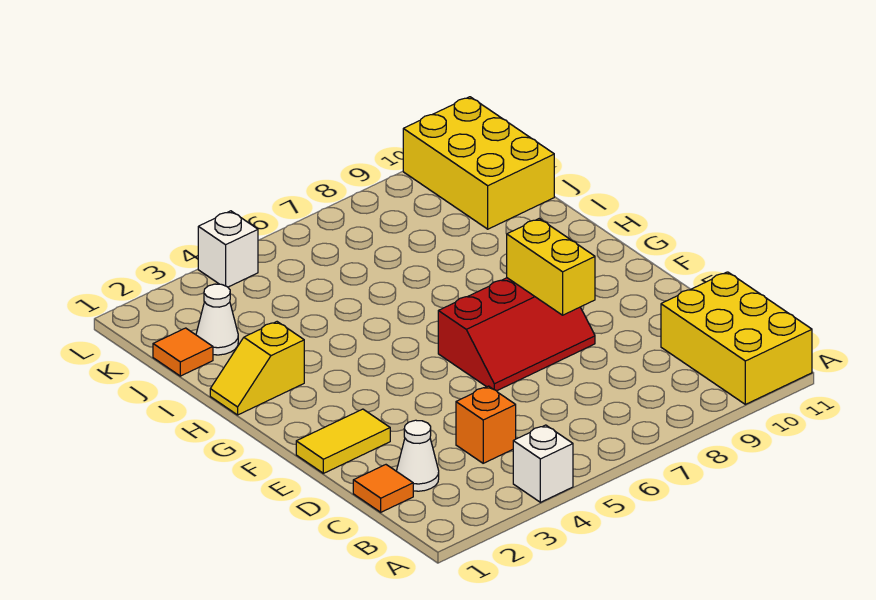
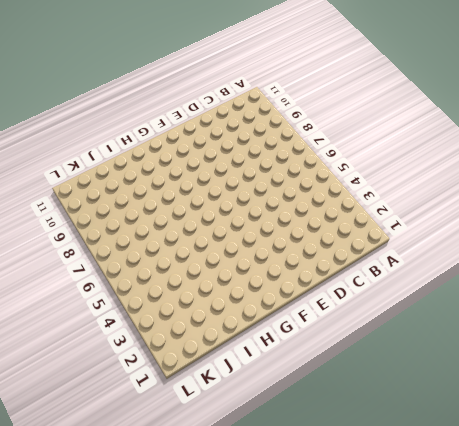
none -> white 1x1 brick [513,425,573,502]
none -> yellow 2x3 brick [661,272,812,404]
none -> orange 1x1 tile [353,465,413,512]

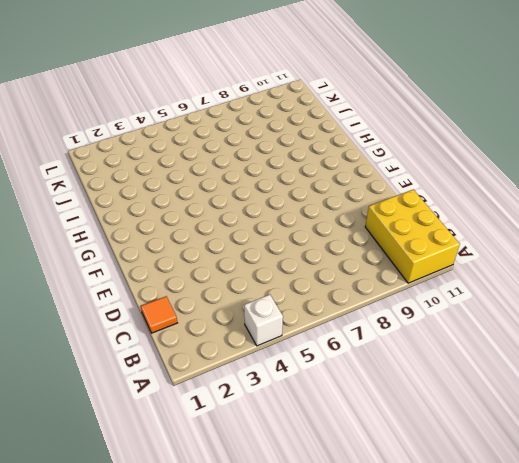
none -> white 1x1 cone [397,420,439,491]
none -> orange 1x1 brick [456,386,516,463]
none -> yellow 1x2 tile [296,409,390,473]

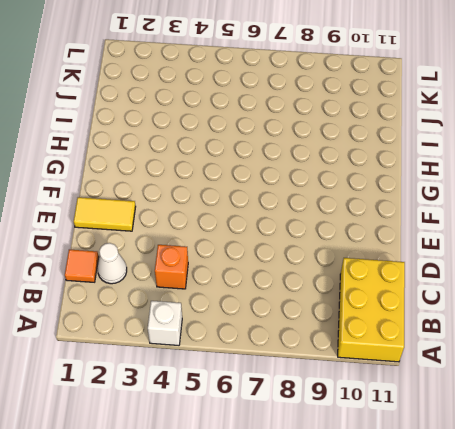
none -> red 2x3 slope [438,278,595,391]
none -> yellow 1x2 slope [210,322,304,415]
none -> orange 1x1 tile [153,328,213,376]

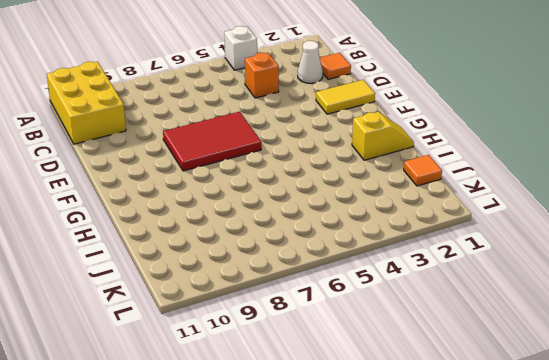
red 2x3 tile [163,112,261,171] -> red 2x3 slope [438,278,595,391]
none -> white 1x1 cone [196,284,238,355]
none -> yellow 2x3 brick [403,97,554,229]
none -> white 1x1 brick [198,211,258,287]

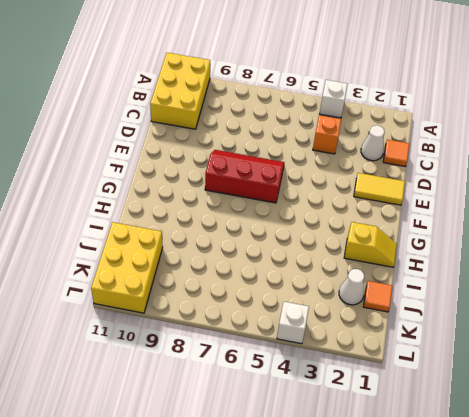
none -> yellow 1x2 brick [507,219,595,315]

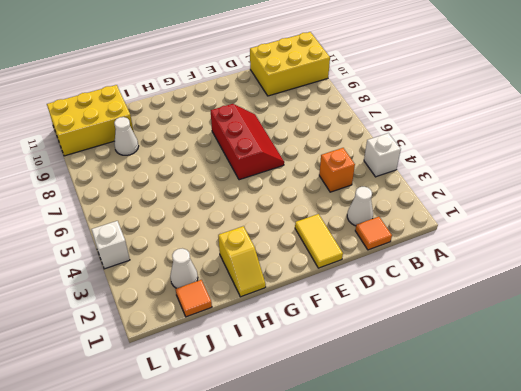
white 1x1 cone [114,117,139,155] -> none
none -> yellow 1x2 brick [507,219,595,315]

